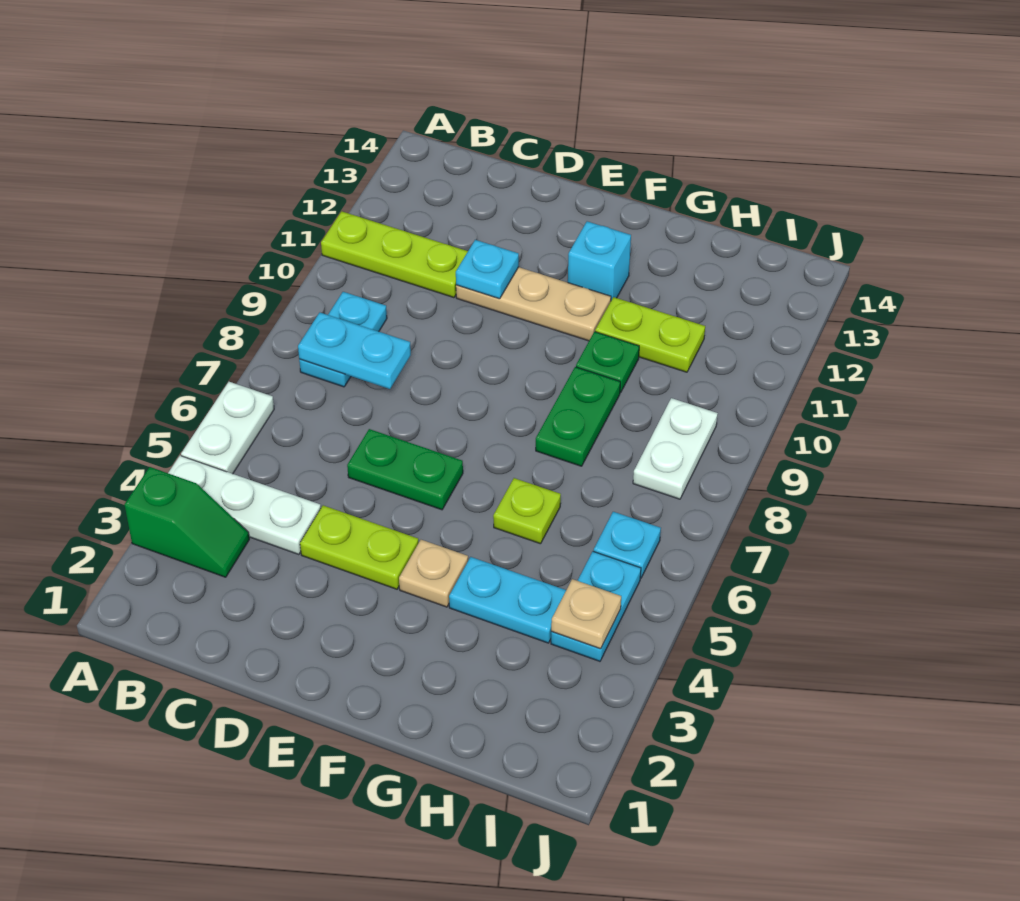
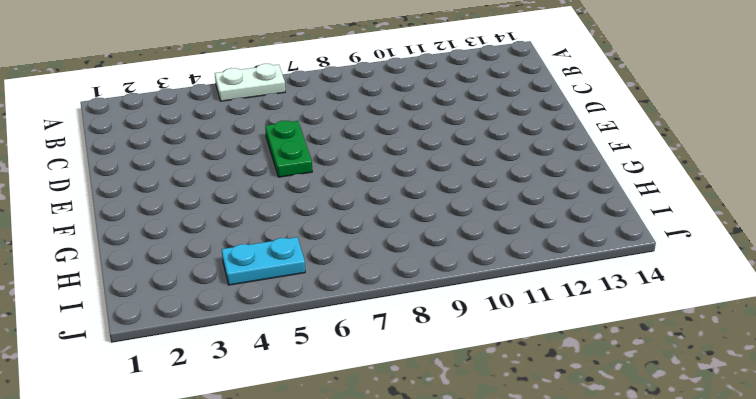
none -> green 1x2 slope [125,467,249,577]
none -> white 1x3 plate [168,456,321,555]
none -> lime 1x3 plate [321,211,468,298]

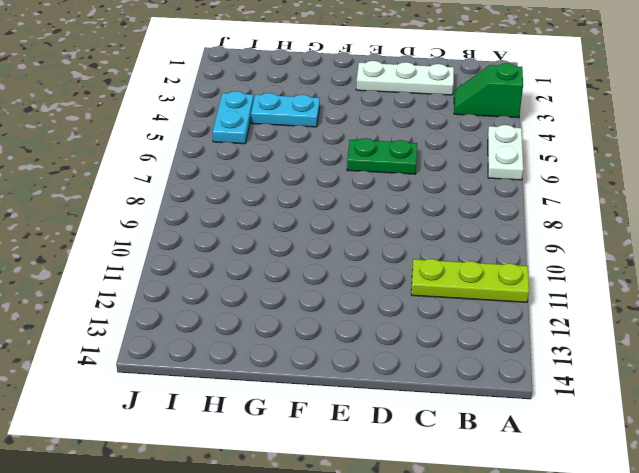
white 1x3 plate [356,61,454,95] -> white 1x3 plate moved to [168,456,321,555]
none -> cyan 1x2 plate [299,292,387,387]
none -> lime 1x2 plate [300,505,419,589]
none -> tan 1x3 plate [456,267,611,341]

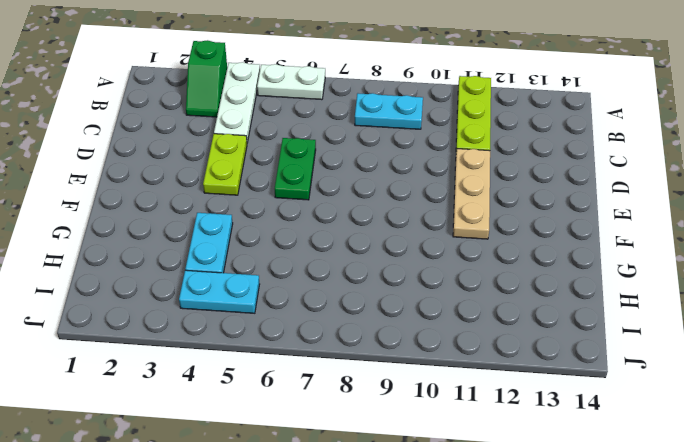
none -> tan 1x1 plate [399,540,468,607]
none -> cyan 1x1 brick [568,221,631,300]
none -> lime 1x1 plate [493,478,561,544]

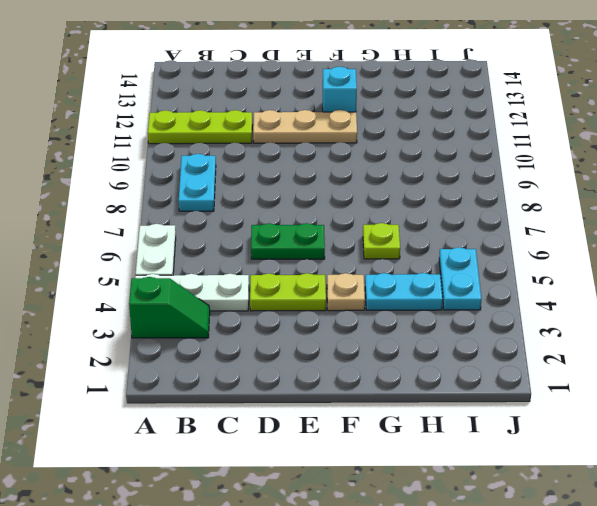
none -> green 1x2 plate [536,367,620,466]
none -> green 1x1 plate [576,332,639,393]
none -> lime 1x2 plate [595,297,705,372]

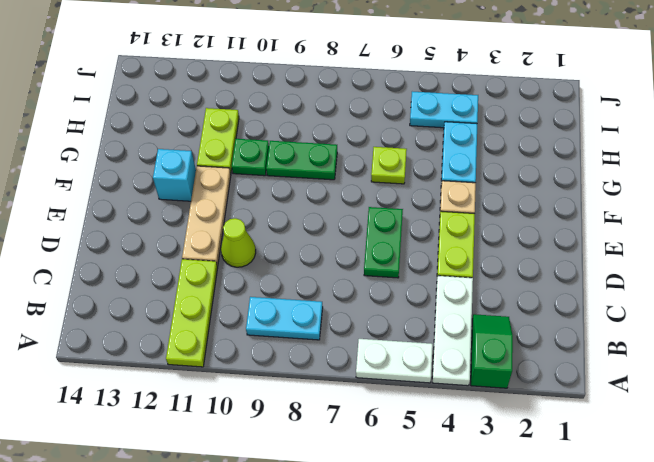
lime 1x1 cone [221,218,256,267] -> none
none -> cyan 1x1 plate [594,512,661,578]
none -> white 1x2 plate [633,398,718,499]
none -> cyan 1x2 plate [298,313,411,389]

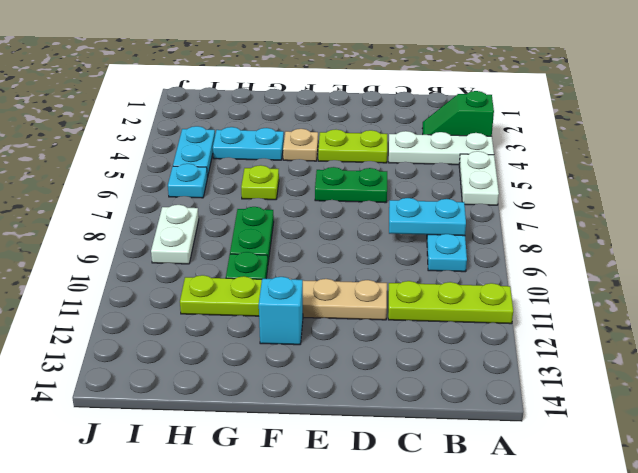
none -> cyan 1x1 plate [456,240,519,299]
none -> tan 1x1 plate [551,579,621,649]

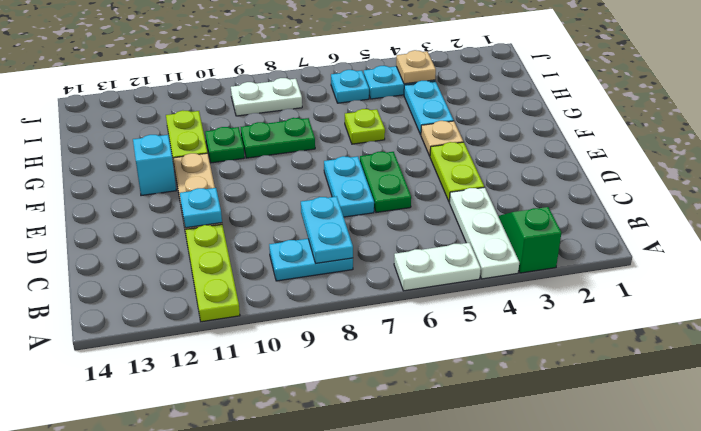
cyan 1x2 plate [324,156,374,217] -> none

